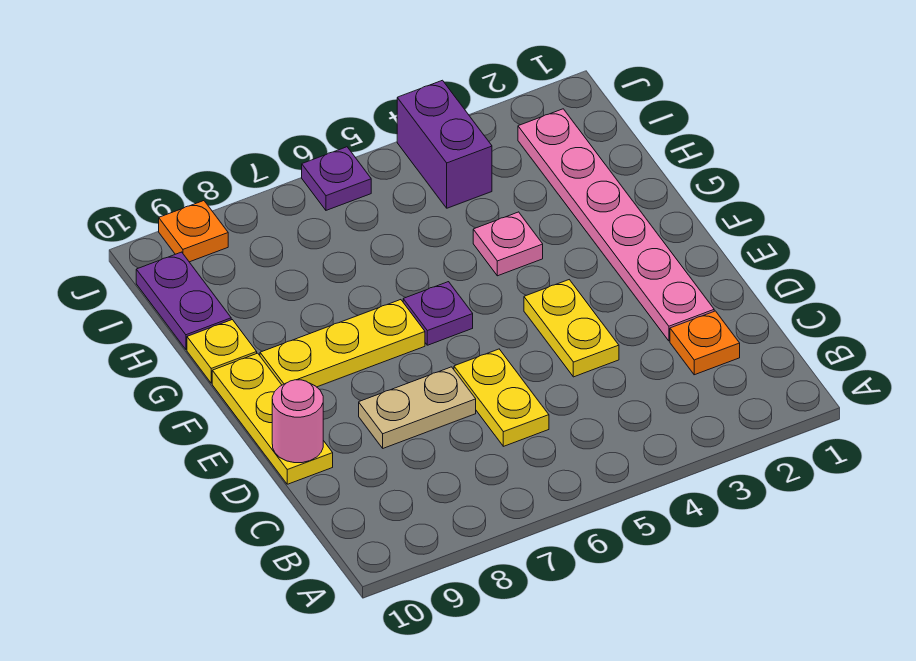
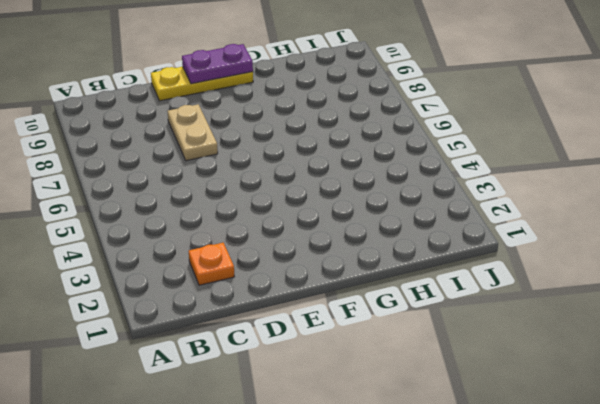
purple 1x2 plate [182,44,253,84] -> purple 1x2 plate moved to [136,252,231,349]
none -> yellow 1x2 plate [454,349,549,446]
none -> pink 1x6 plate [518,109,714,341]
none -> yellow 1x2 plate [524,280,619,377]

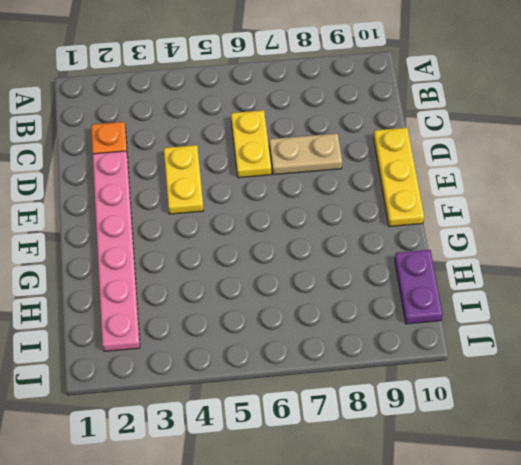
none -> purple 1x1 plate [403,282,473,345]
none -> yellow 1x3 plate [260,300,425,387]
none -> pink 1x1 plate [473,212,543,276]

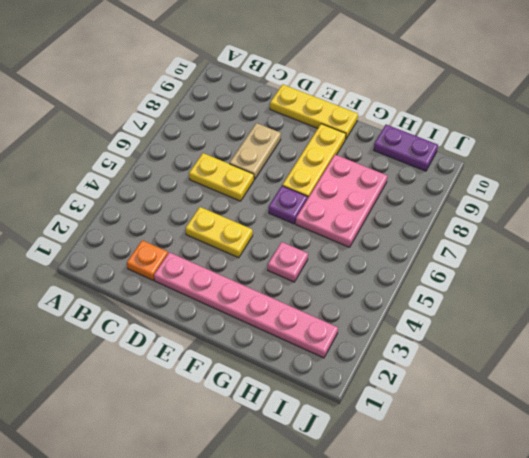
pink 2x3 plate [296,155,387,247] -> none
none -> yellow 1x1 plate [187,320,257,383]
none -> purple 1x2 brick [397,80,492,208]
none -> purple 1x1 plate [302,147,371,210]

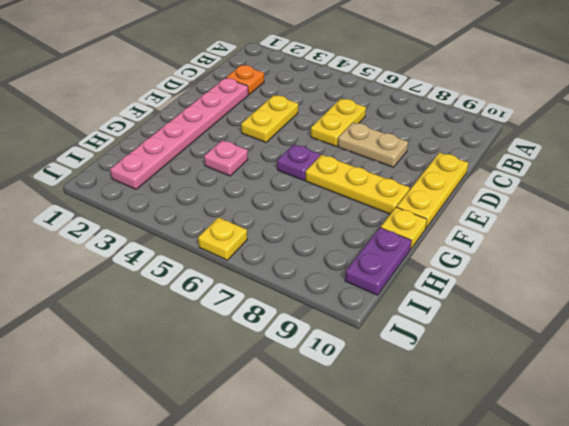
yellow 1x1 plate [198,217,247,260] -> purple 1x1 plate [302,147,371,210]
none -> purple 1x2 brick [397,80,492,208]
none -> orange 1x1 plate [159,201,228,262]
none -> pink 1x1 round brick [272,380,323,463]

